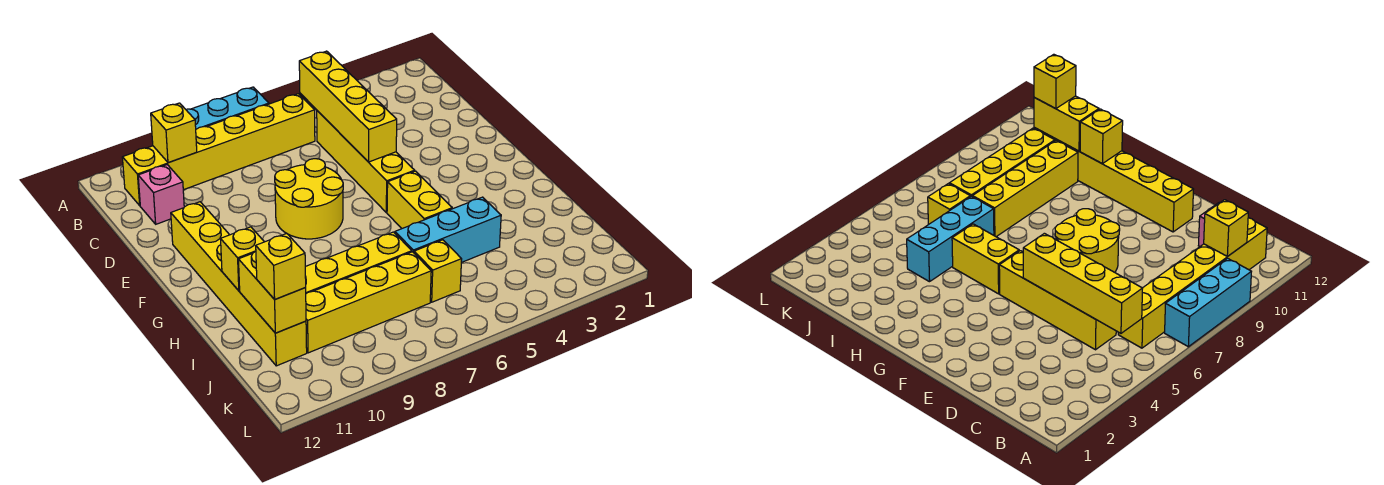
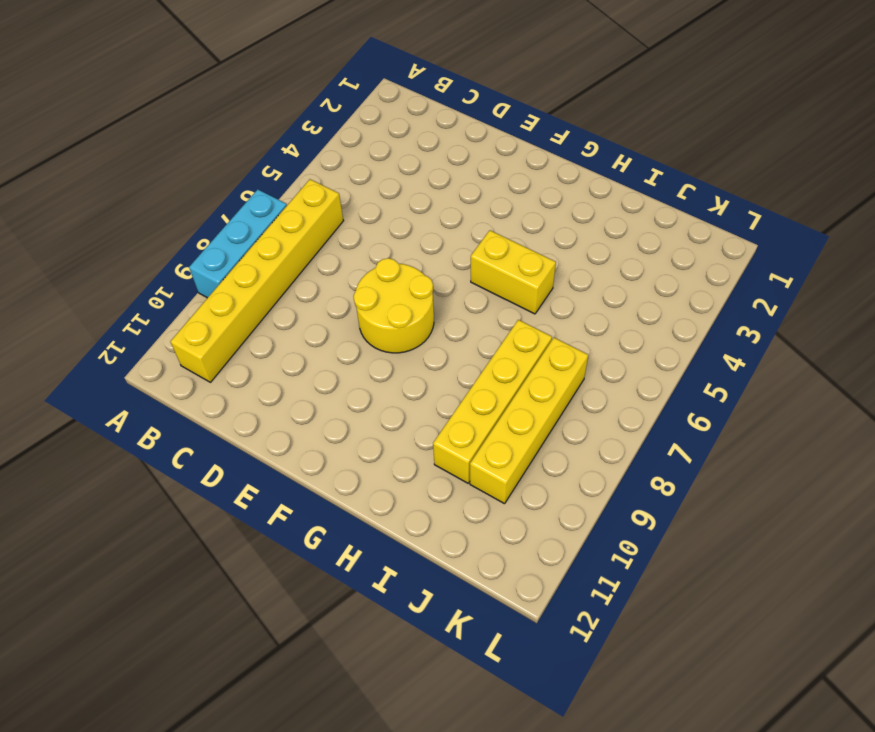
none -> yellow 1x4 brick [317,111,415,212]
none -> pink 1x1 brick [138,165,184,224]
none -> yellow 1x6 brick [171,202,307,366]

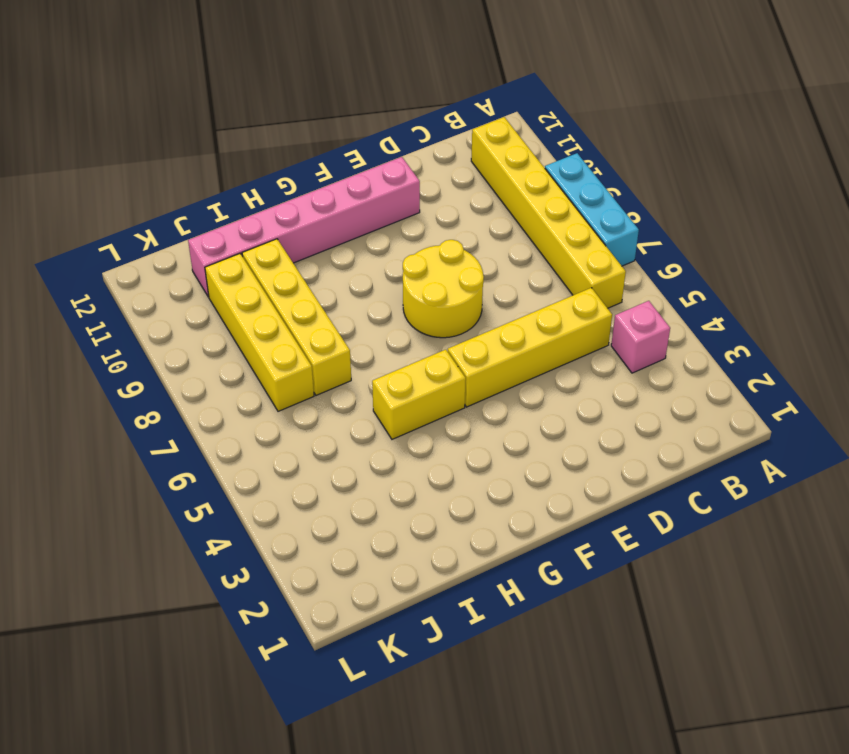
pink 1x1 brick [611,301,670,373] -> pink 1x1 brick moved to [138,165,184,224]
pink 1x6 brick [188,157,420,297] -> yellow 1x6 brick [171,202,307,366]
none -> cyan 1x3 brick [395,197,501,263]
none -> yellow 1x1 brick [414,240,462,302]
none -> yellow 1x4 brick [299,51,397,162]

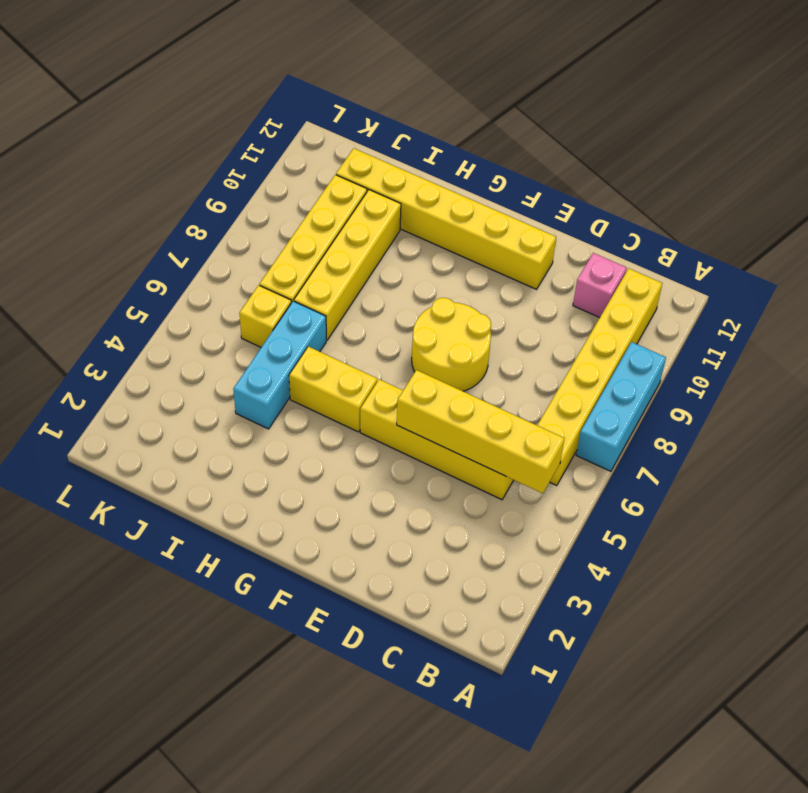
none -> yellow 1x1 brick [151,103,197,163]
none -> yellow 1x1 brick [221,227,264,291]
none -> yellow 1x2 brick [238,251,306,333]

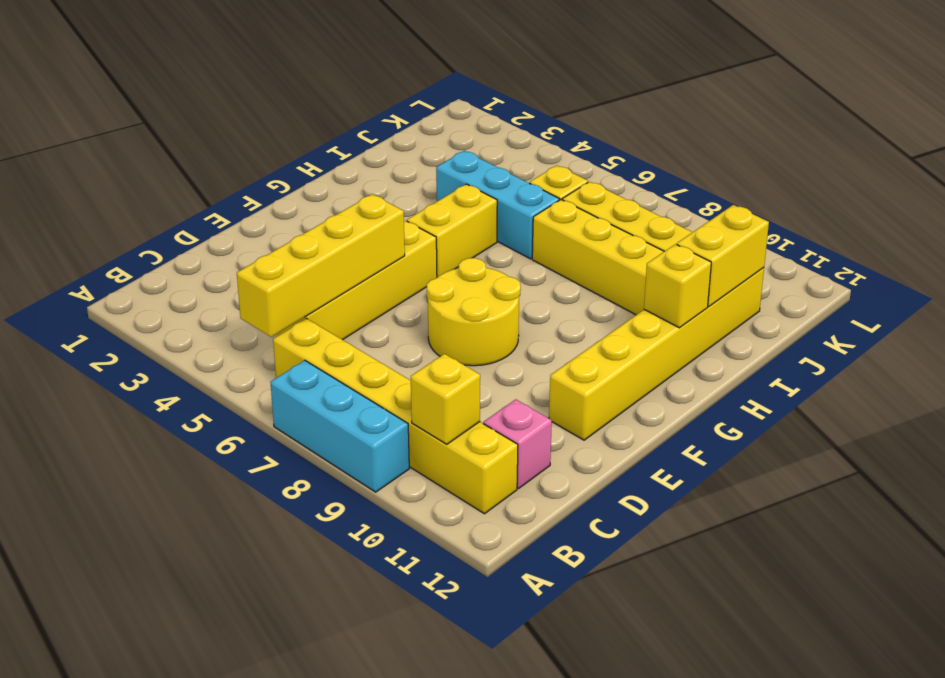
none -> yellow 1x1 brick [256,233,306,299]

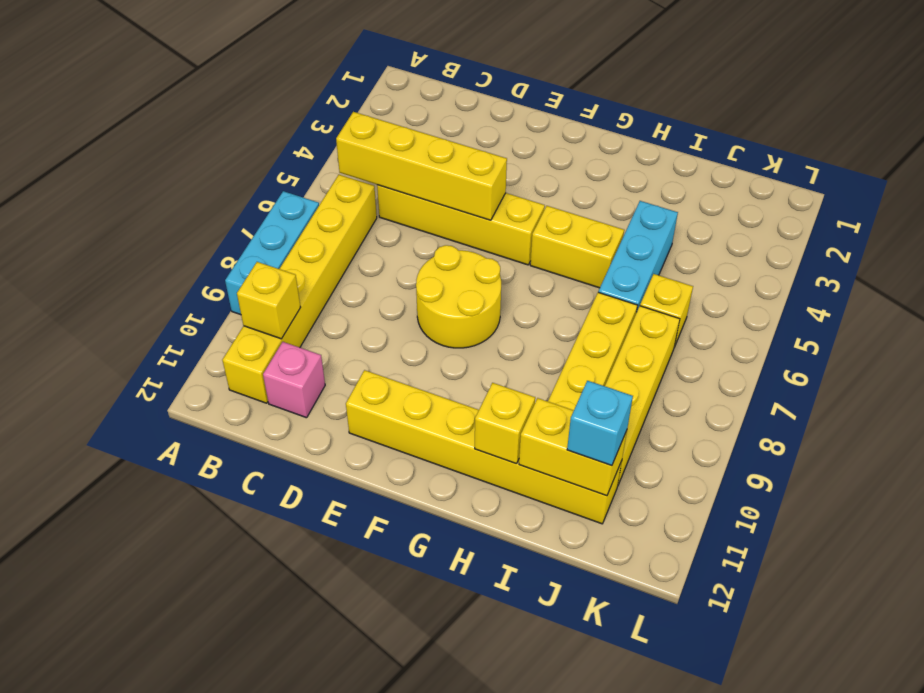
cyan 1x1 brick [567,381,633,466] -> yellow 1x1 brick [256,233,306,299]

